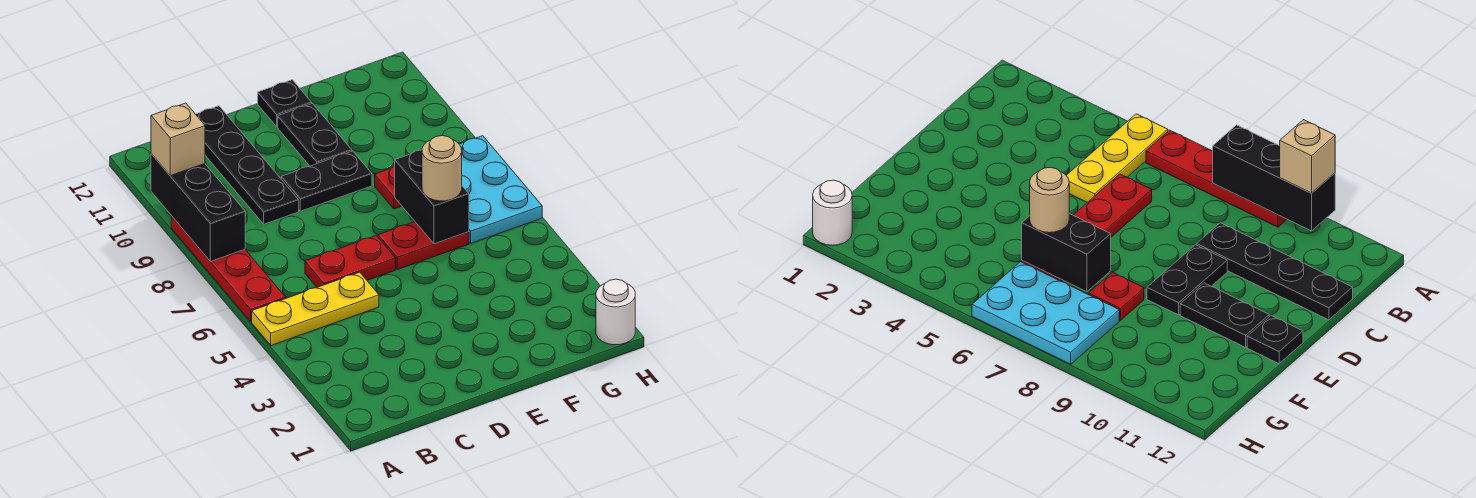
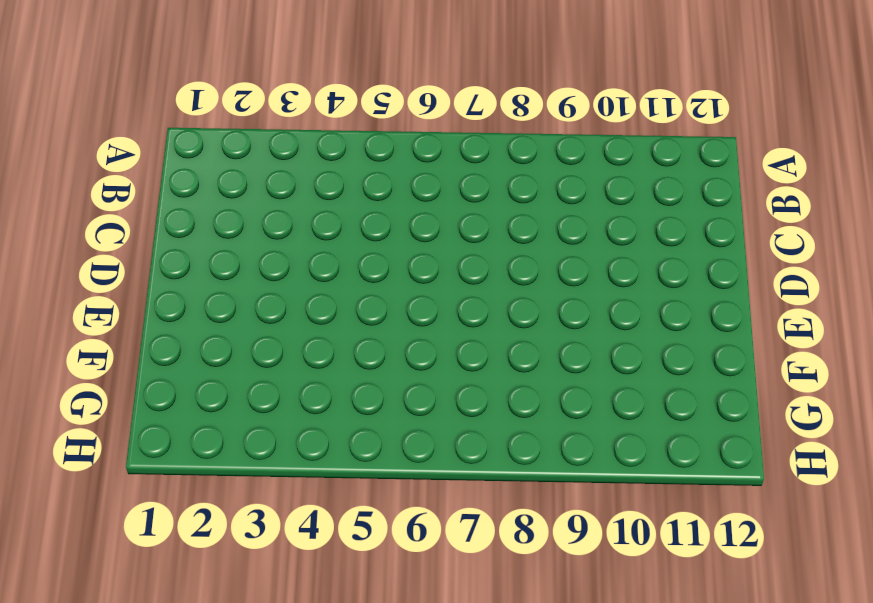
none -> yellow 1x3 plate [252,272,379,345]
none -> red 1x4 plate [171,216,286,322]
none -> red 1x2 plate [305,236,396,287]

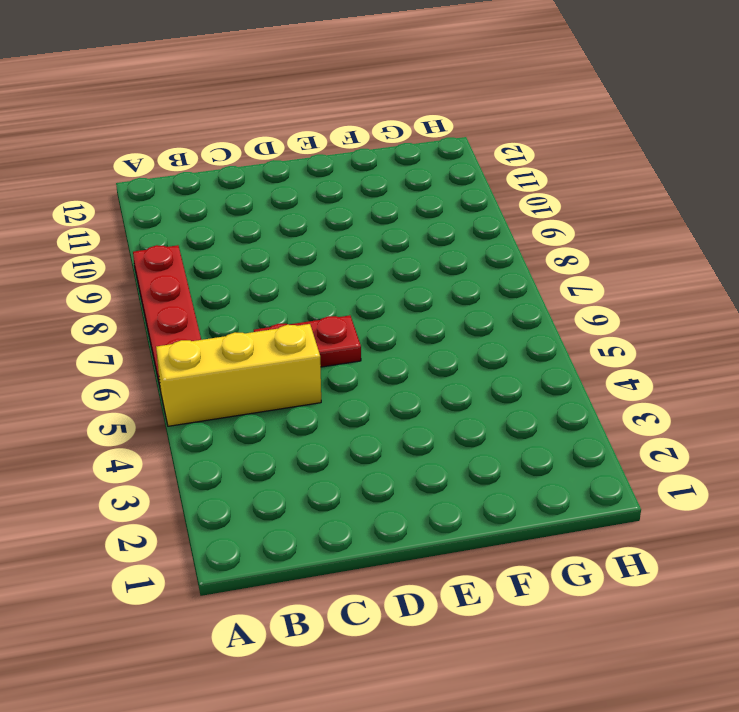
yellow 1x3 brick [156,324,321,426] -> yellow 1x3 plate [252,272,379,345]
none -> black 1x4 plate [196,106,299,224]
none -> black 1x2 plate [281,151,372,211]
none -> red 1x2 plate [378,222,469,270]

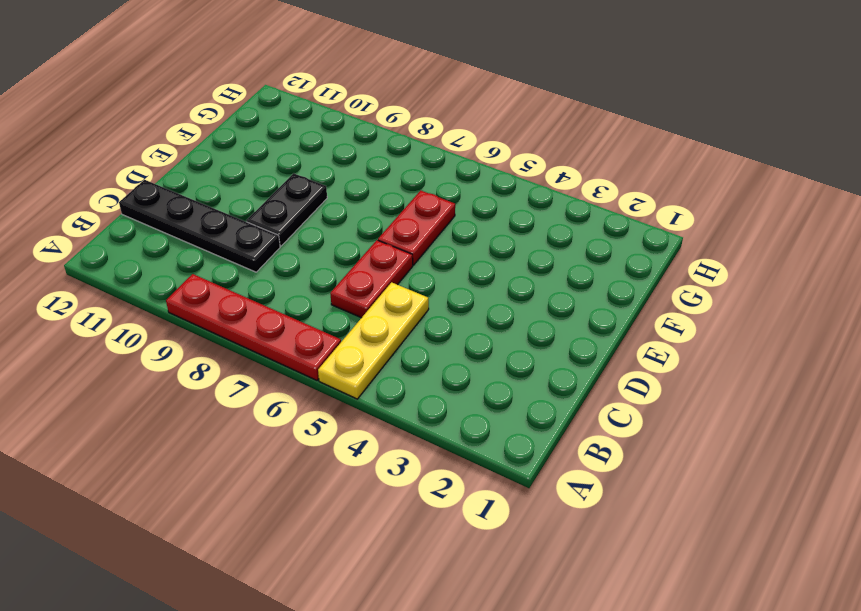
none -> black 1x2 plate [278,104,352,166]
none -> black 1x1 plate [258,80,312,127]
none -> red 1x1 plate [375,166,401,209]

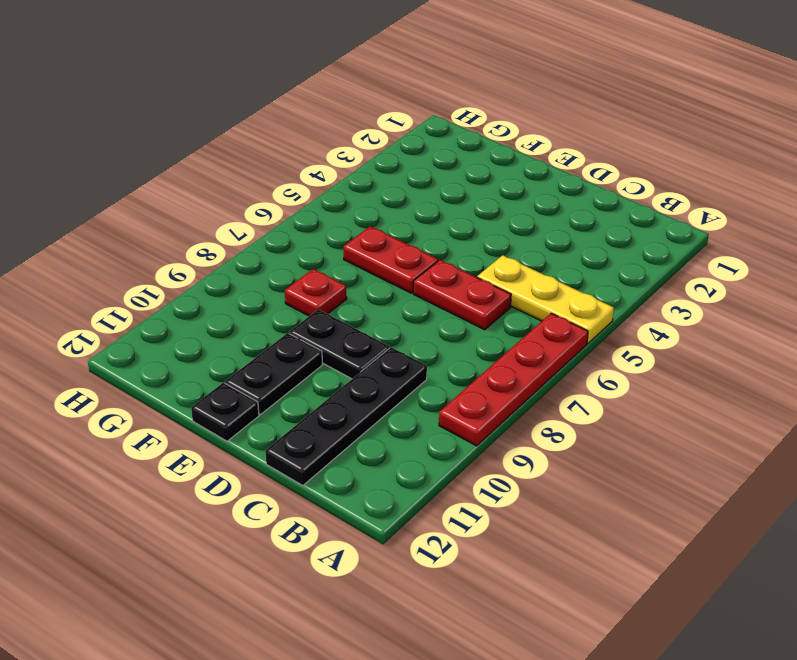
none -> cyan 2x3 plate [459,136,542,243]
none -> white 1x1 round brick [596,279,635,345]
none -> black 1x3 brick [151,154,245,261]

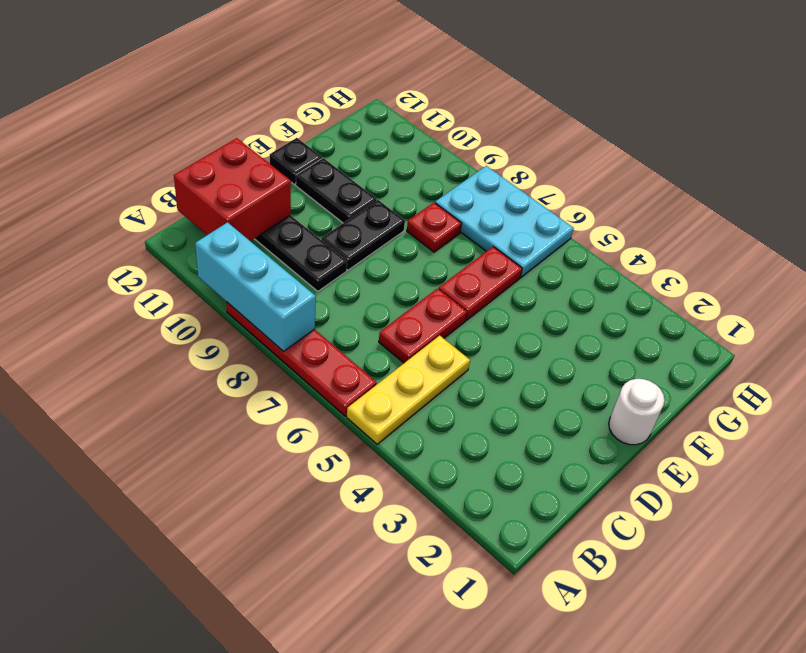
cyan 1x3 brick [195,222,316,351] -> black 1x3 brick [151,154,245,261]
red 2x2 brick [174,138,291,241] -> none
white 1x1 round brick [609,379,665,445] -> white 1x1 round brick moved to [596,279,635,345]
none -> black 1x2 brick [395,150,469,244]
none -> tan 1x1 brick [151,103,205,176]
none -> tan 1x1 round brick [422,136,462,201]

